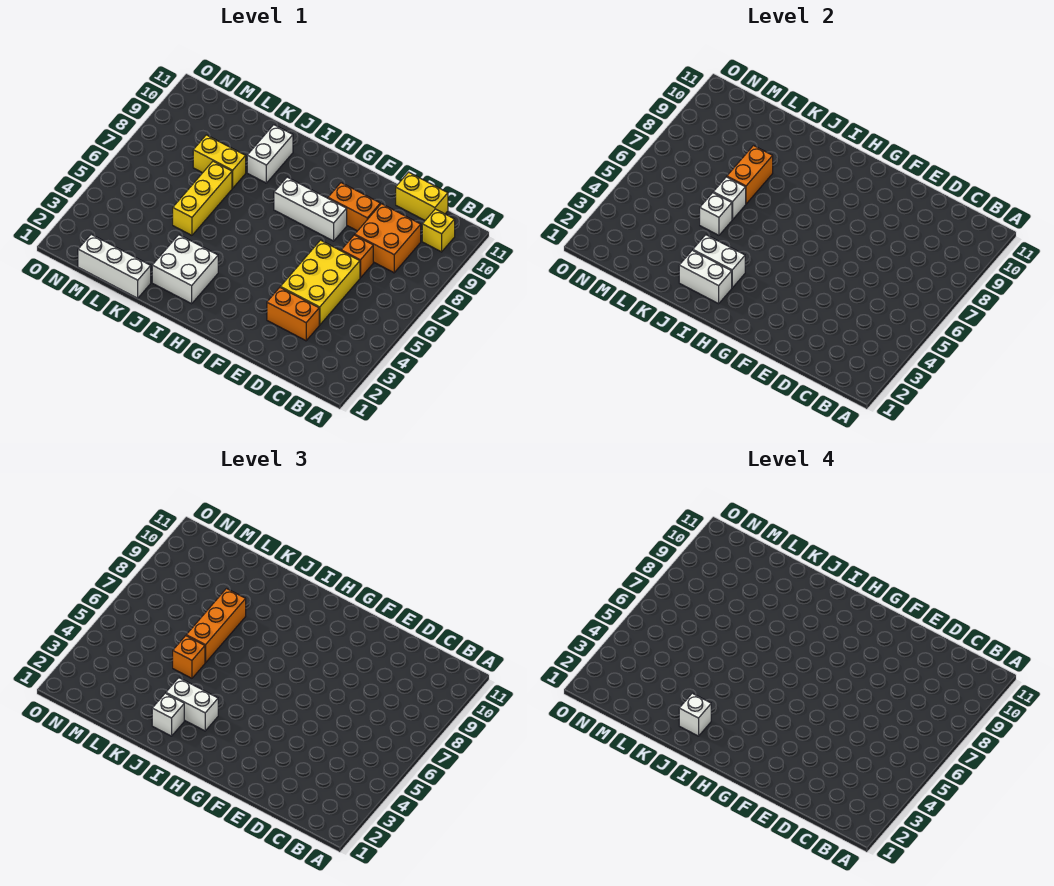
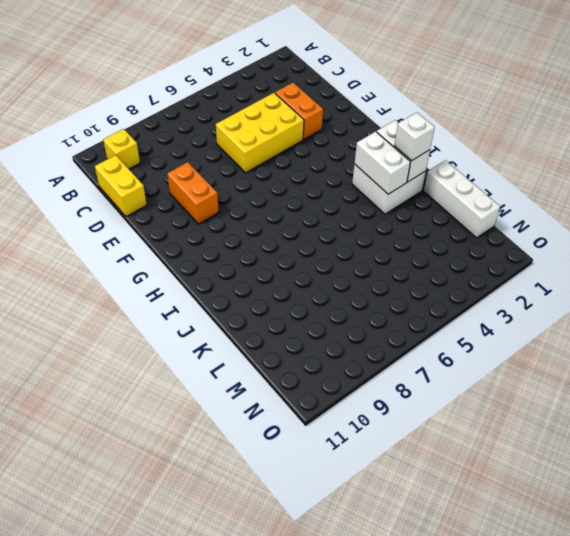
none -> orange 2x2 brick [355,204,421,273]
none -> orange 1x1 brick [341,235,373,278]
none -> white 1x3 brick [274,177,347,241]

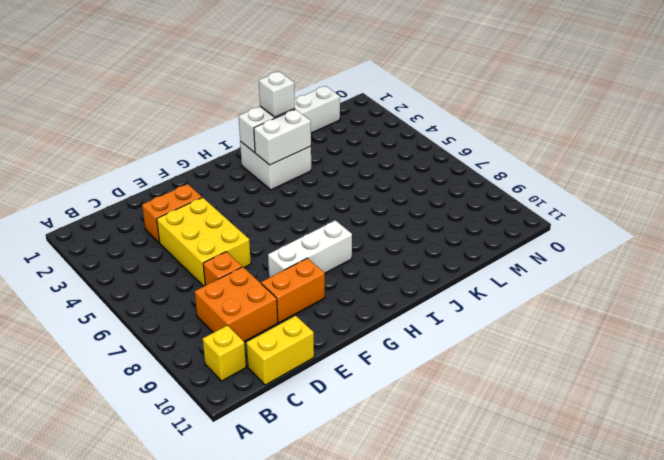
none -> white 1x2 brick [247,125,293,183]
none -> yellow 1x3 brick [173,161,232,235]
none -> yellow 1x2 brick [193,135,246,188]

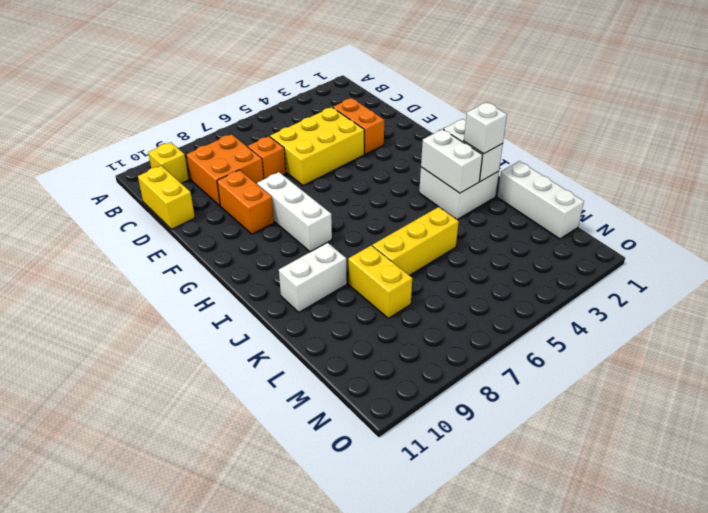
none -> white 1x1 brick [700,193,732,235]
none -> white 1x1 brick [713,177,746,220]
none -> orange 1x2 brick [727,146,773,204]

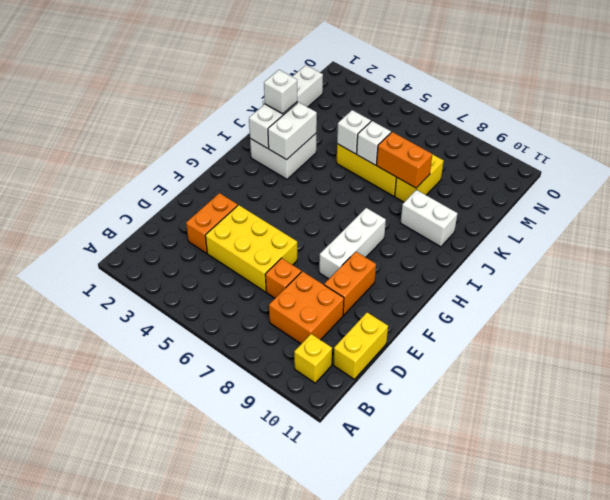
none -> white 1x2 brick [166,678,218,731]
none -> orange 1x1 brick [173,636,205,678]
none -> orange 1x3 brick [186,589,246,663]

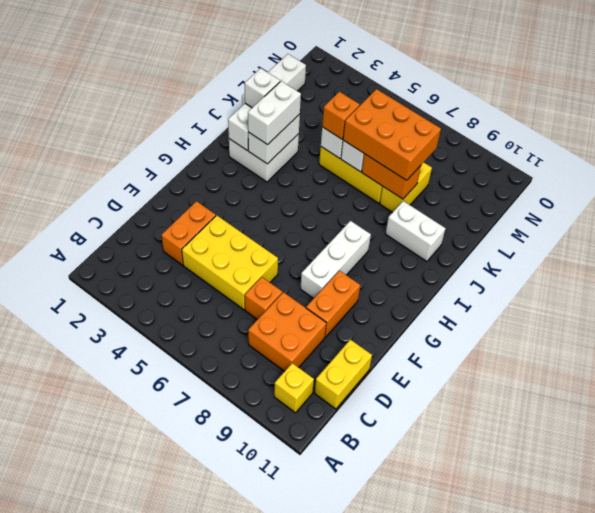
orange 2x3 brick [343,89,441,180] -> orange 1x3 brick [186,589,246,663]
none -> white 1x1 brick [679,693,711,736]

